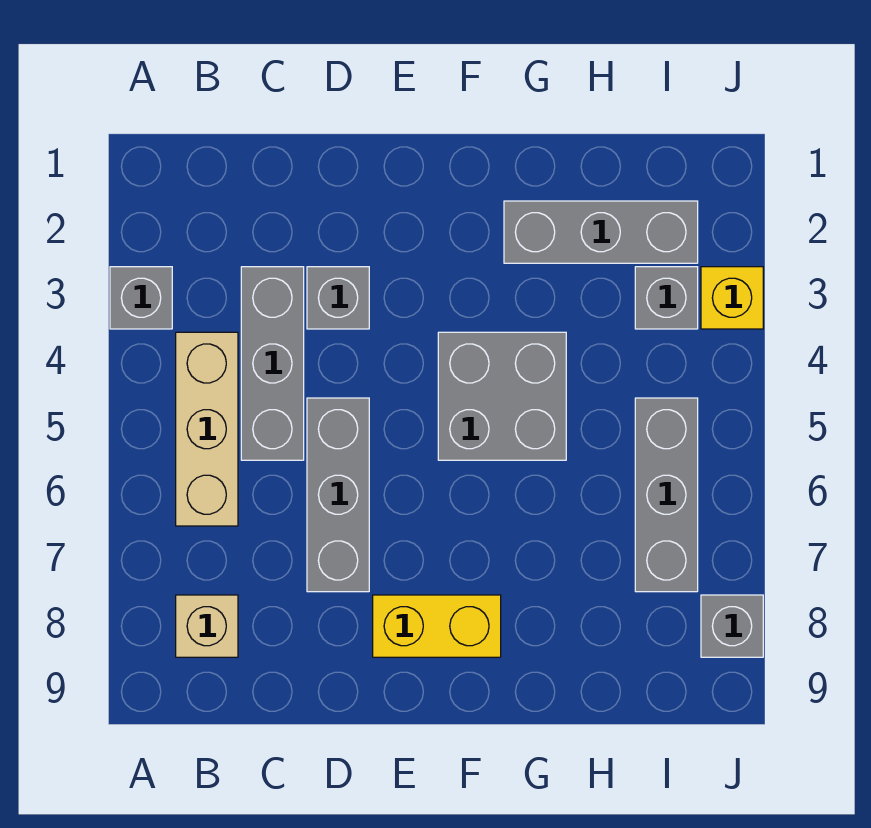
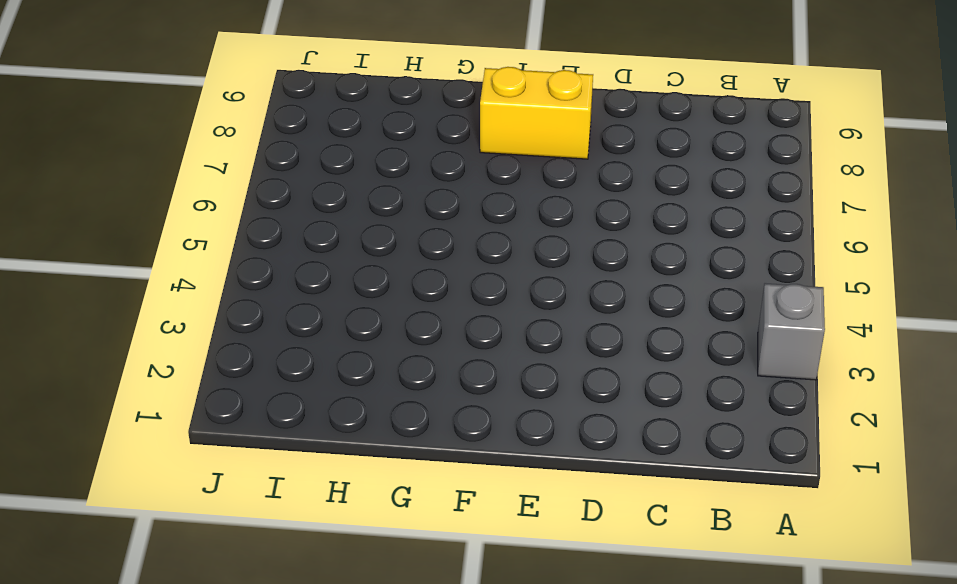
none -> tan 1x3 brick [176,332,238,526]
none -> tan 1x1 brick [176,595,238,657]
none -> grey 1x3 brick [241,267,304,460]

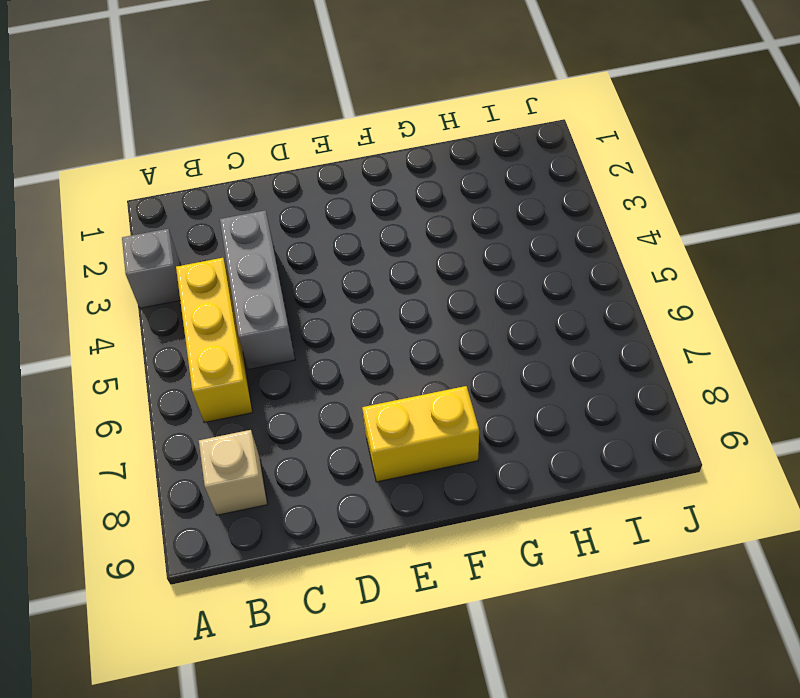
yellow 1x3 brick [176,258,253,423] -> tan 1x3 brick [176,332,238,526]
none -> grey 1x1 brick [307,267,369,329]
none -> grey 1x3 brick [307,398,369,592]
none -> grey 2x2 brick [438,332,566,460]

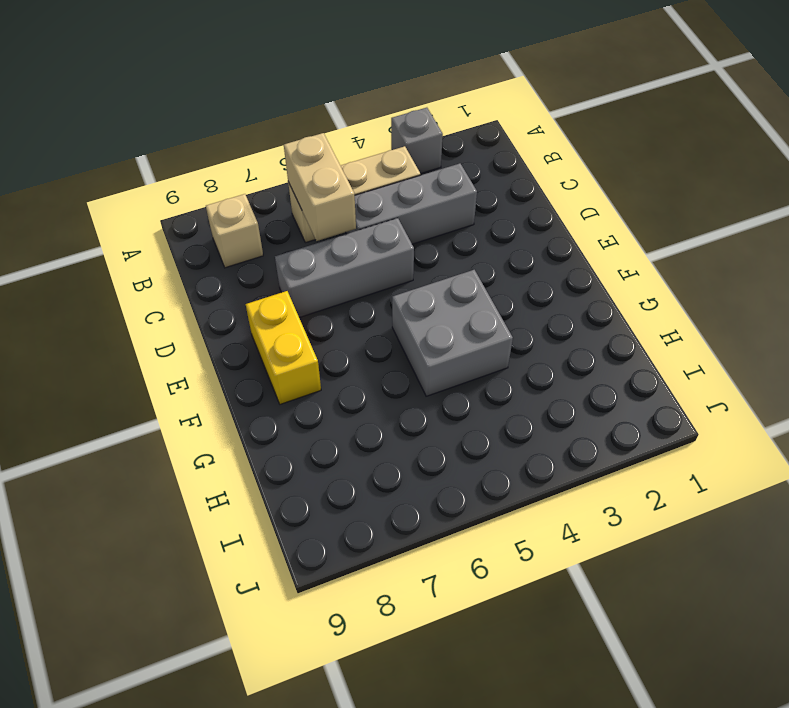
tan 1x2 brick [284,133,356,241] -> none
none -> grey 1x1 brick [307,267,369,329]
none -> grey 1x3 brick [504,201,698,263]
none -> grey 1x1 brick [635,267,698,329]

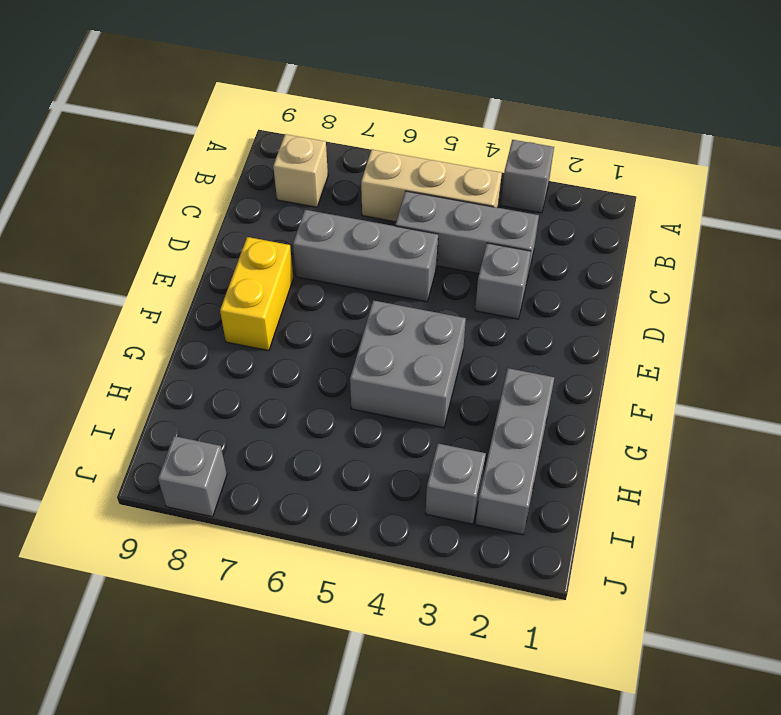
none -> grey 1x3 brick [635,398,698,592]
none -> yellow 1x1 brick [701,267,763,329]

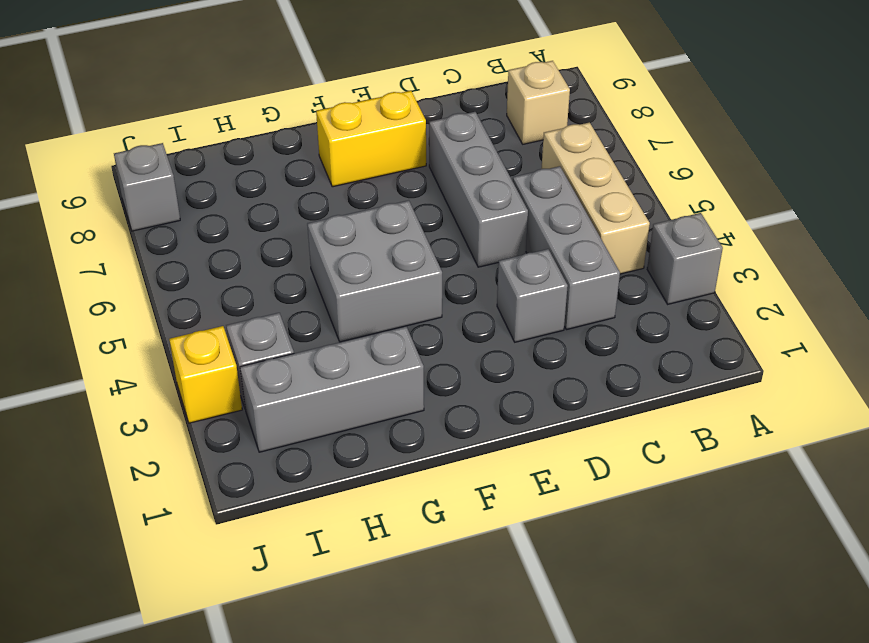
none -> grey 1x3 brick [635,398,698,592]

